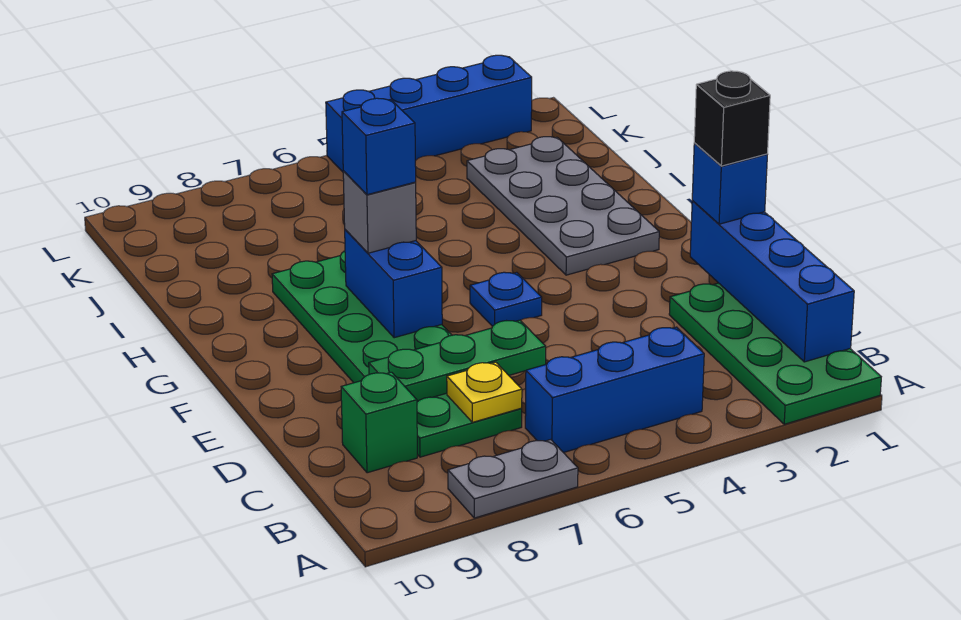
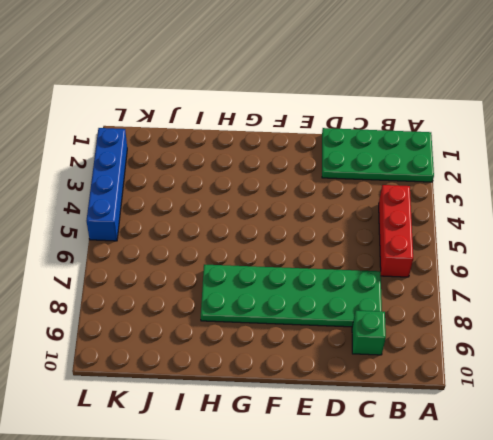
red 1x3 brick [379,185,413,277] -> blue 1x3 brick [525,327,704,453]
none -> grey 1x2 plate [448,440,578,518]
none -> blue 1x1 plate [470,272,542,326]
none -> grey 2x4 plate [467,137,659,275]

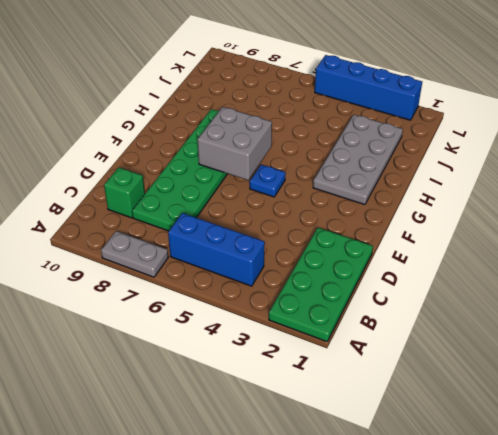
grey 2x2 brick [198,107,272,180] -> blue 1x2 brick [345,230,442,338]
none -> blue 1x4 brick [690,201,854,362]
none -> yellow 1x1 plate [447,362,522,422]
none -> green 1x3 plate [369,320,546,402]

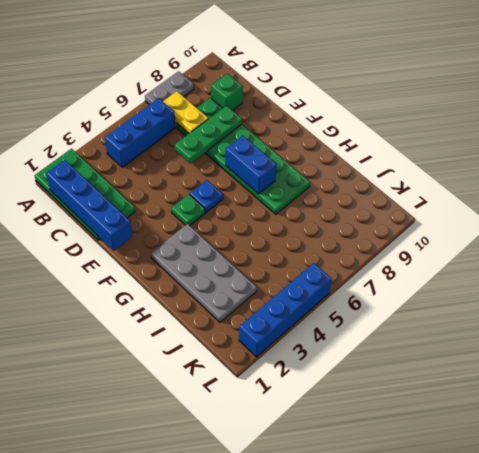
yellow 1x2 plate [163,91,208,133] -> yellow 1x1 plate [447,362,522,422]
green 1x1 plate [171,194,205,226] -> none
none -> blue 1x1 brick [692,143,767,224]
none -> grey 1x1 brick [343,171,416,253]
none -> black 1x1 brick [694,71,770,166]

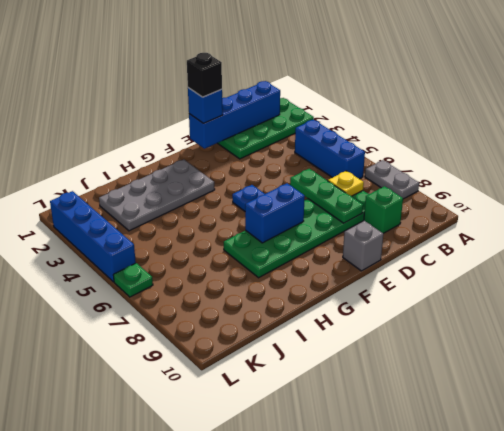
grey 1x1 brick [343,221,383,271] -> grey 1x1 brick moved to [343,171,416,253]
green 1x1 plate [113,263,153,297] -> none
none -> blue 1x1 brick [342,98,416,195]

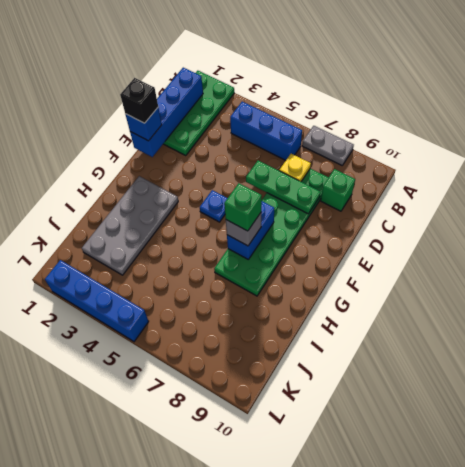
green 1x1 brick [224,183,262,231] -> blue 1x1 brick [342,98,416,195]

